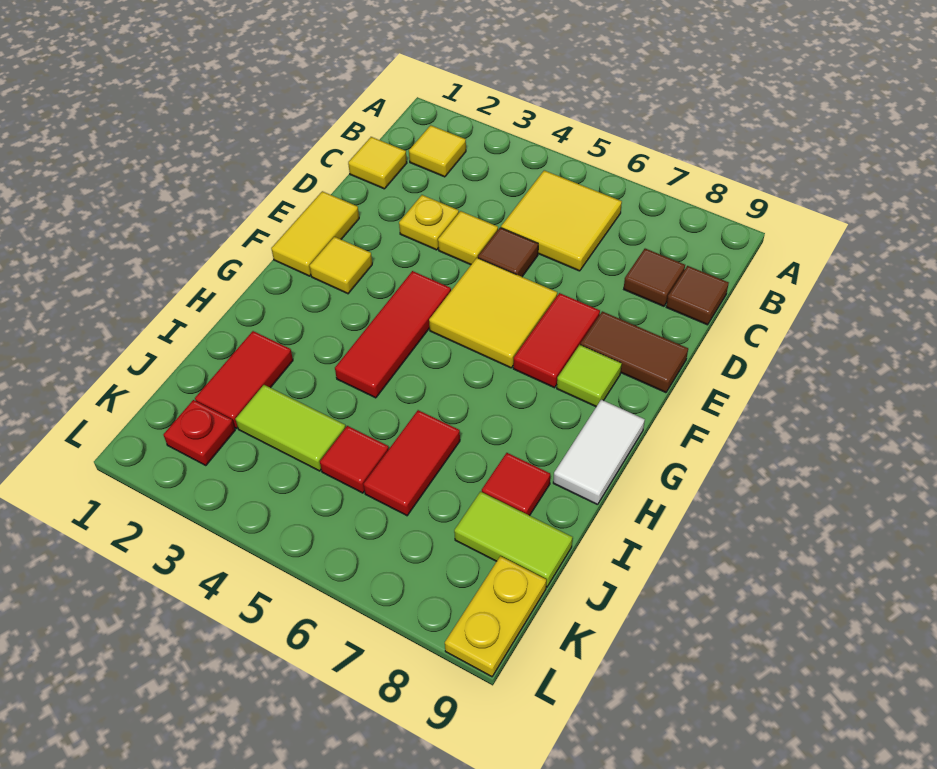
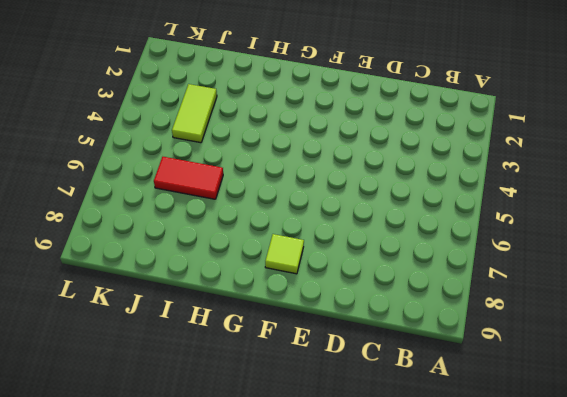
none -> yellow 1x1 tile [409,125,466,177]
none -> yellow 2x2 tile [501,170,622,271]
none -> yellow 1x1 tile [348,137,407,189]

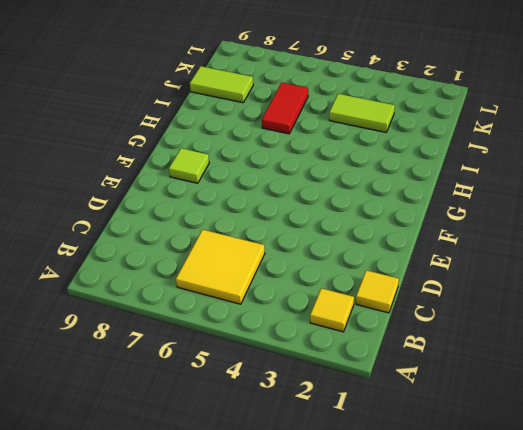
none -> brown 1x1 tile [624,249,685,306]
none -> brown 1x1 tile [666,266,729,325]
none -> yellow 1x1 plate [399,195,459,250]

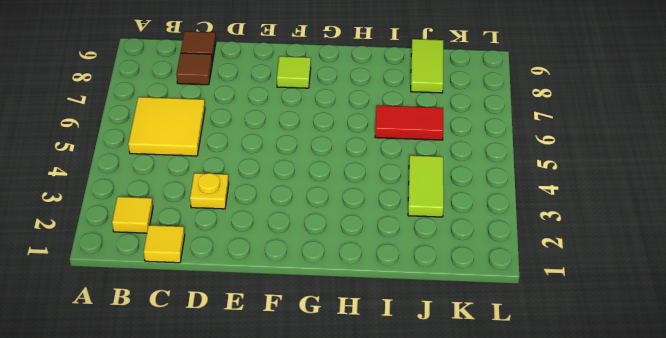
none -> yellow 1x1 tile [438,211,498,265]
none -> brown 1x1 tile [478,228,538,277]
none -> yellow 1x2 tile [271,191,359,276]

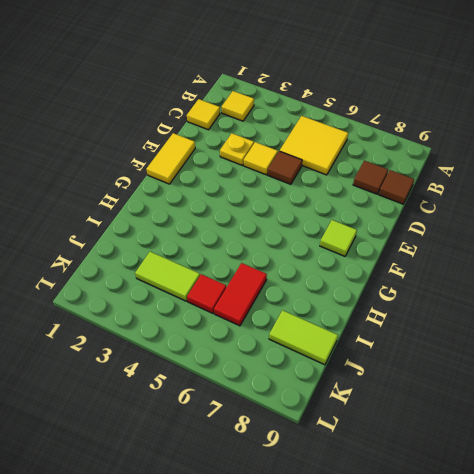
none -> yellow 2x2 tile [429,258,557,368]
none -> red 1x2 tile [513,293,600,388]
none -> brown 1x2 tile [581,311,688,393]

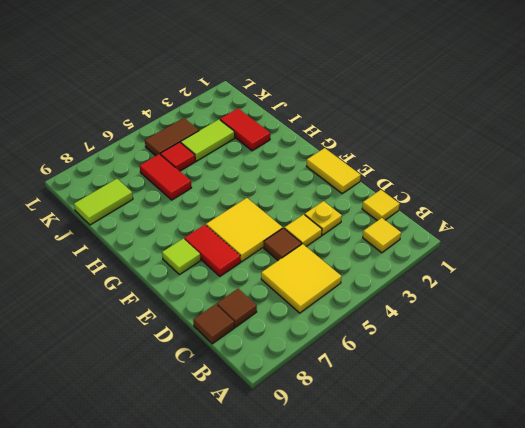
brown 1x2 tile [145,118,199,156] -> brown 1x2 tile moved to [581,311,688,393]
none -> yellow 1x1 tile [310,237,372,294]
none -> red 1x3 tile [335,271,451,398]
none -> white 1x2 tile [553,400,645,505]

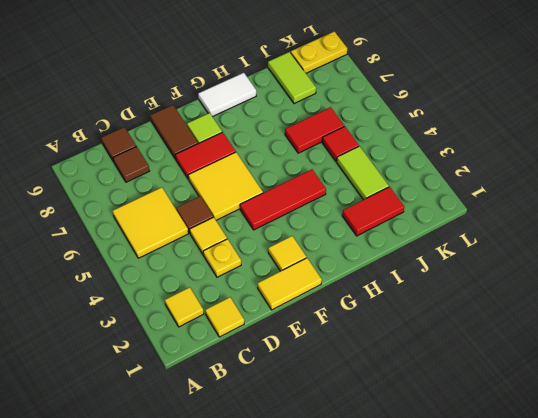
none -> red 1x1 tile [482,453,550,516]
none -> red 1x1 plate [164,400,235,466]

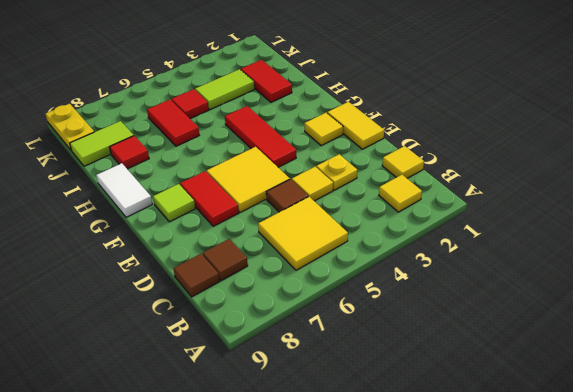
none -> brown 1x2 tile [581,311,688,393]
none -> red 1x1 plate [164,400,235,466]

